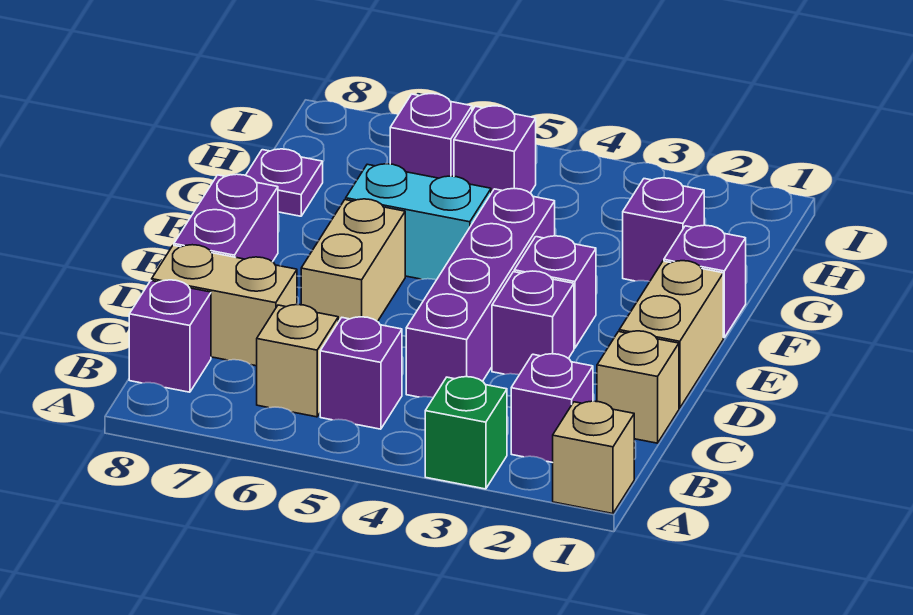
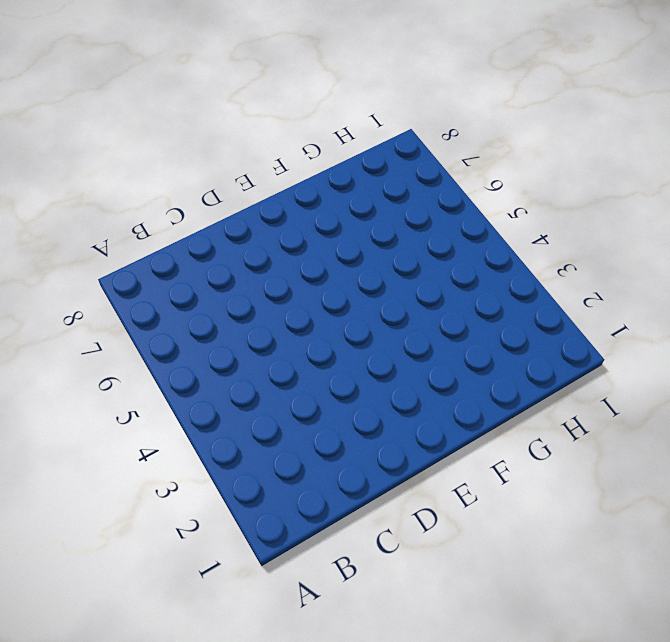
none -> tan 1x1 brick [553,401,634,514]
none -> green 1x1 brick [425,377,507,489]
none -> purple 1x1 brick [511,354,593,463]

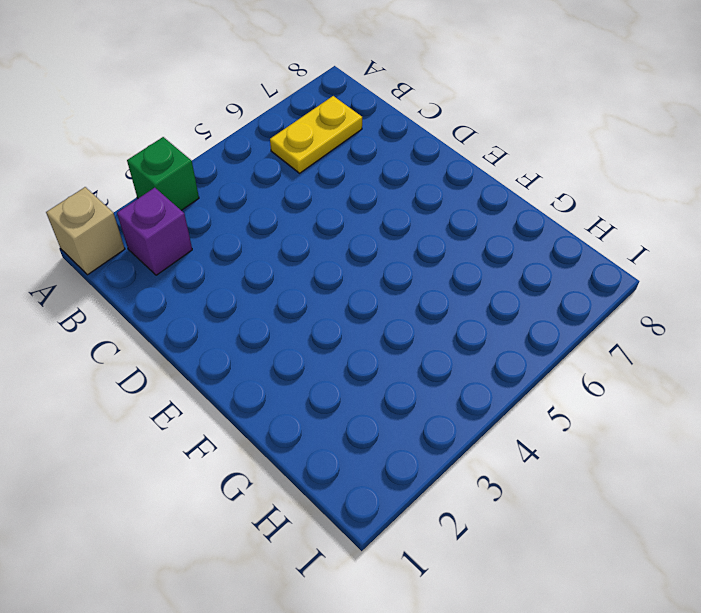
yellow 1x2 plate [270,96,362,173] -> tan 1x1 brick [257,305,338,417]
none -> purple 1x1 brick [320,317,402,429]
none -> purple 1x1 brick [129,280,211,392]
none -> tan 1x1 brick [597,331,679,443]

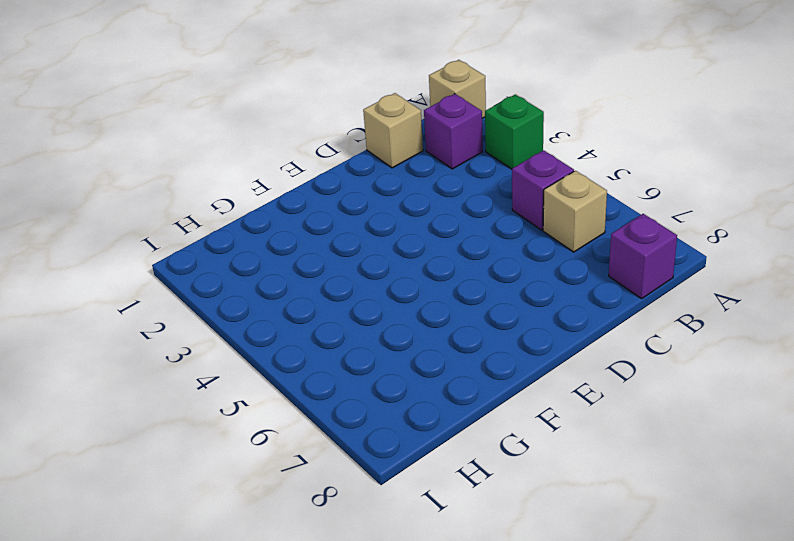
none -> purple 1x4 brick [406,188,555,398]
none -> tan 1x2 brick [152,245,297,366]
none -> tan 1x2 brick [619,261,723,408]

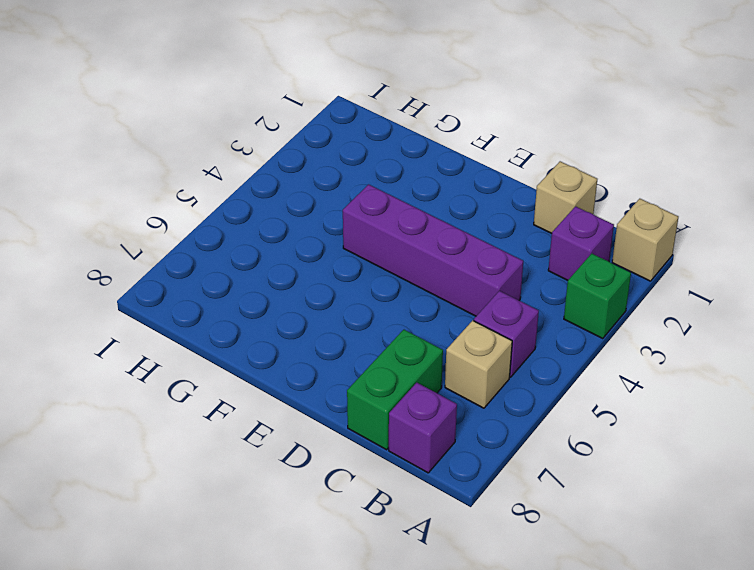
green 1x2 brick [347,330,443,450] -> tan 1x2 brick [152,245,297,366]
none -> tan 1x2 brick [619,261,723,408]
none -> purple 1x1 brick [492,271,574,375]
none -> tan 1x2 brick [301,199,405,322]

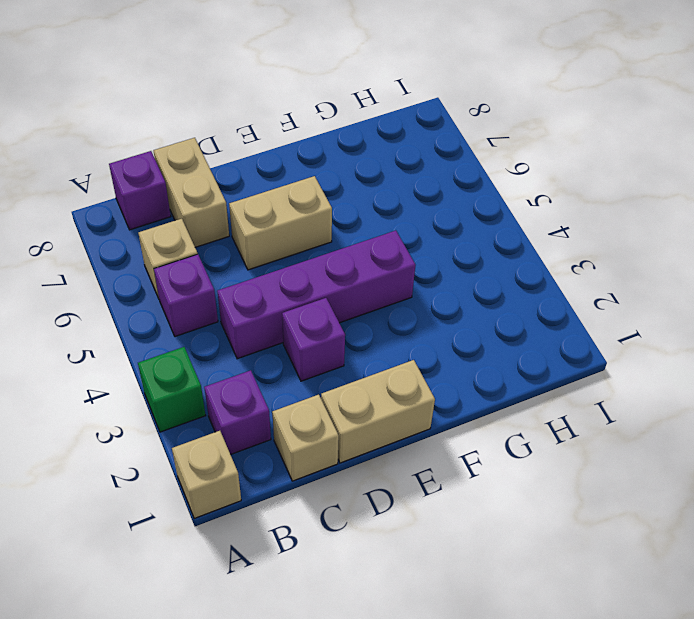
none -> purple 1x2 brick [174,174,278,262]
none -> purple 1x1 brick [514,236,596,348]
none -> purple 1x1 brick [664,225,746,338]

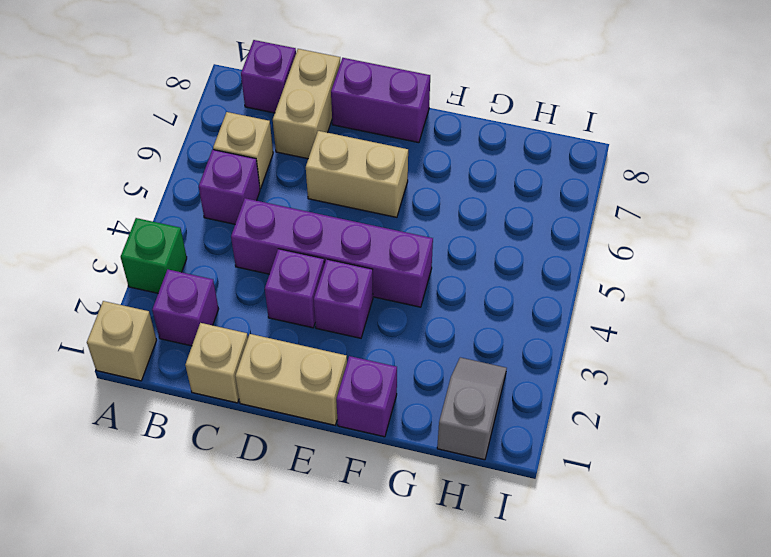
grey 1x2 slope [437,358,507,460] -> none
none -> cyan 1x2 brick [346,164,491,280]
none -> purple 1x1 brick [623,178,704,282]
none -> purple 1x1 plate [246,149,323,216]

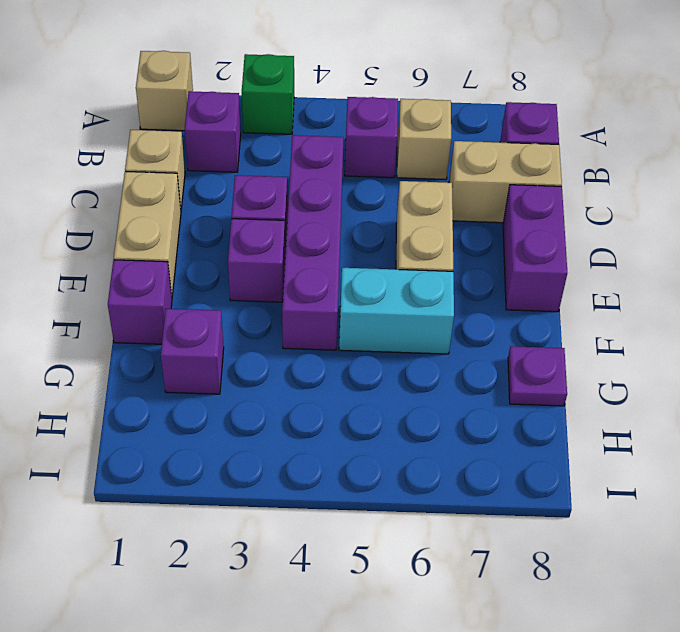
none -> purple 1x1 brick [454,106,536,193]
none -> purple 1x1 brick [390,94,472,178]

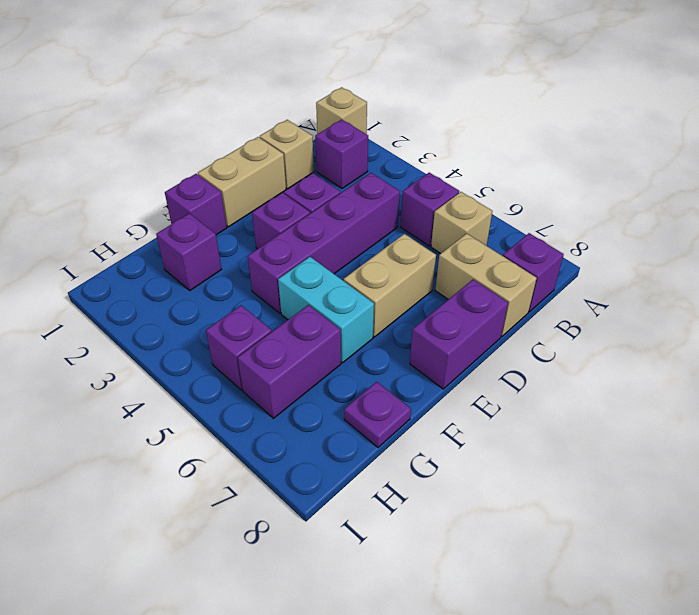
purple 1x2 brick [238,305,341,418] -> purple 1x1 brick [390,94,472,178]
none -> green 1x1 brick [425,377,507,489]

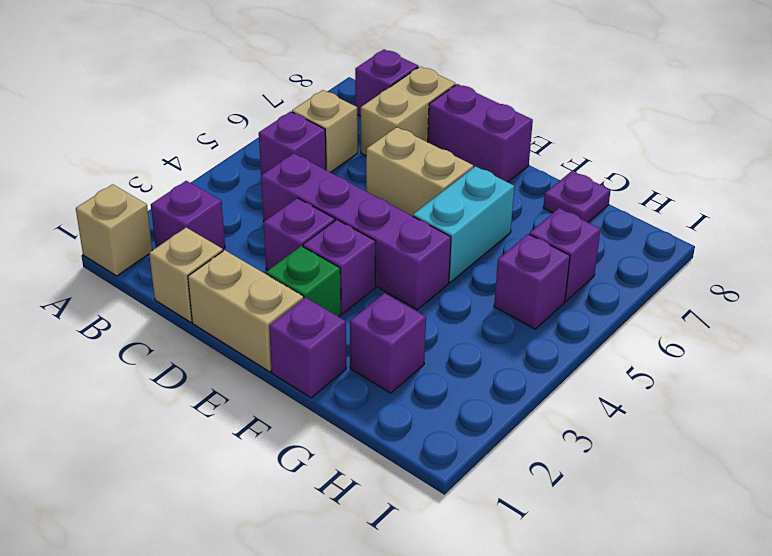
green 1x1 brick [266,246,341,317] -> green 1x1 brick moved to [425,377,507,489]

